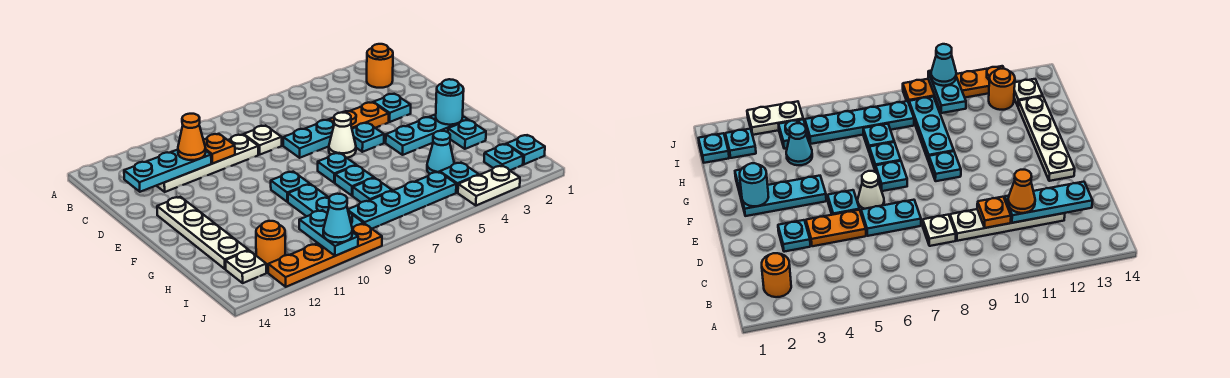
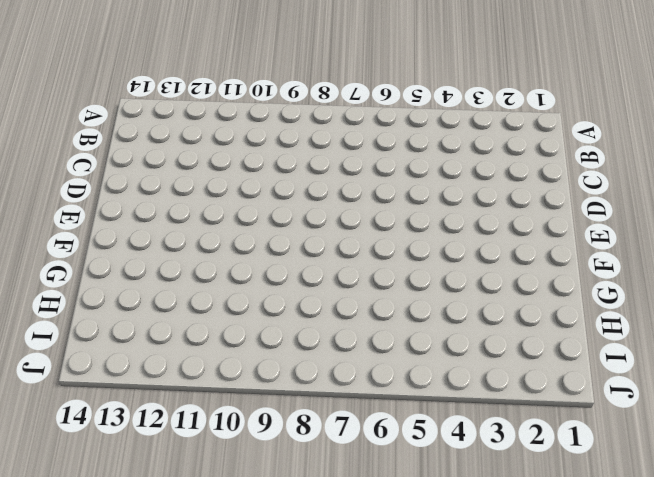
none -> orange 1x1 round brick [367,44,393,88]
none -> white 1x1 plate [244,126,282,155]
none -> white 1x4 plate [157,135,258,192]
none -> cyan 1x1 plate [373,94,411,122]

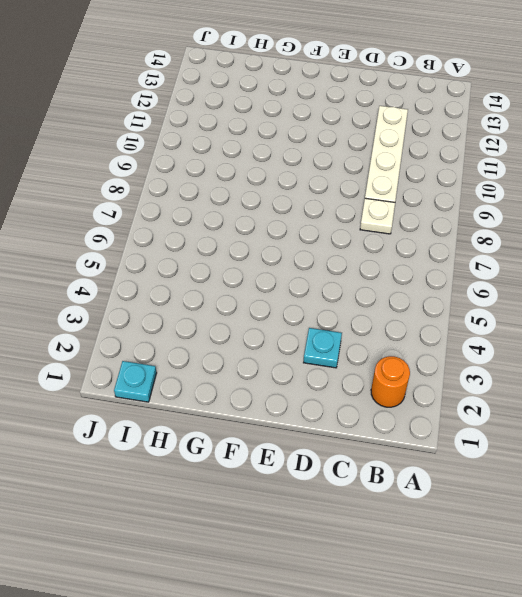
none -> orange 1x2 plate [329,103,389,129]
none -> cyan 1x2 plate [283,120,334,158]
none -> cyan 1x1 plate [352,123,384,152]
none -> white 1x1 cone [329,112,356,158]

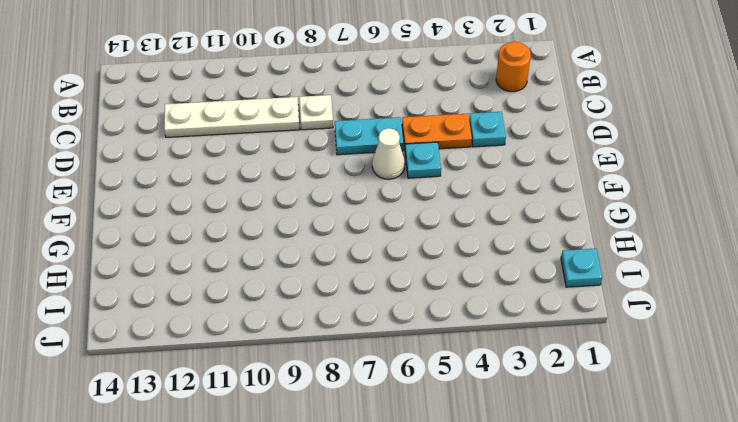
none -> white 1x4 plate [157,197,248,269]
none -> cyan 1x3 plate [386,114,468,155]
none -> cyan 1x1 plate [318,153,356,183]
none -> cyan 1x1 plate [271,172,310,202]

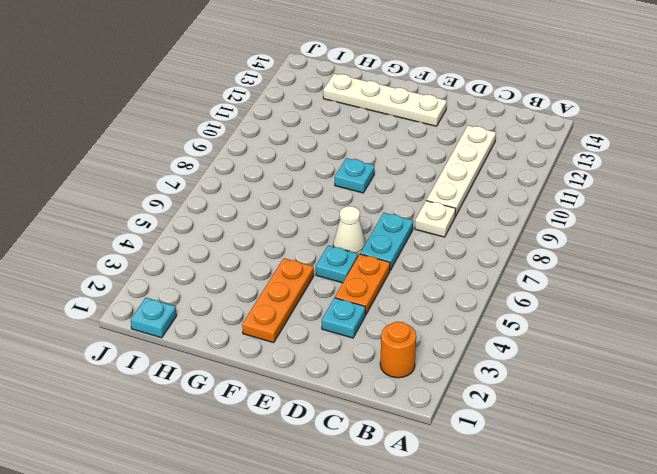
orange 1x3 plate [242,258,314,343] -> cyan 1x3 plate [386,114,468,155]
none -> cyan 1x1 plate [318,153,356,183]
none -> cyan 1x1 plate [448,120,486,149]
none -> cyan 1x1 plate [335,165,374,196]
none -> cyan 1x3 plate [288,184,364,228]

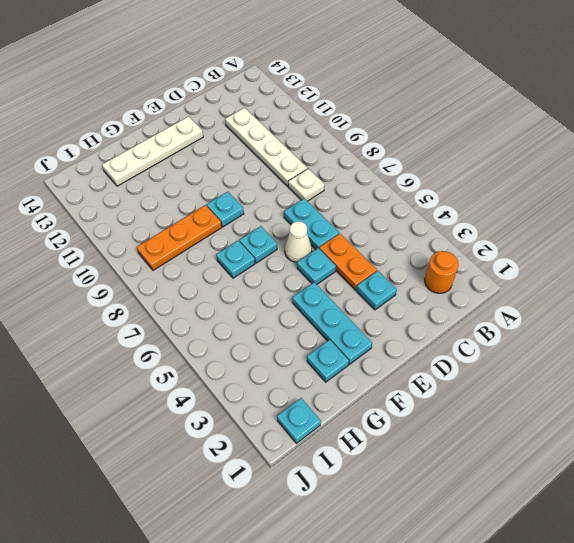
orange 1x3 plate [137,205,222,270] -> cyan 1x3 plate [288,184,364,228]
none -> cyan 1x1 cone [427,131,454,174]
none -> cyan 1x1 plate [353,178,392,202]
none -> cyan 1x1 plate [484,144,523,170]
none -> cyan 1x1 plate [440,163,479,193]

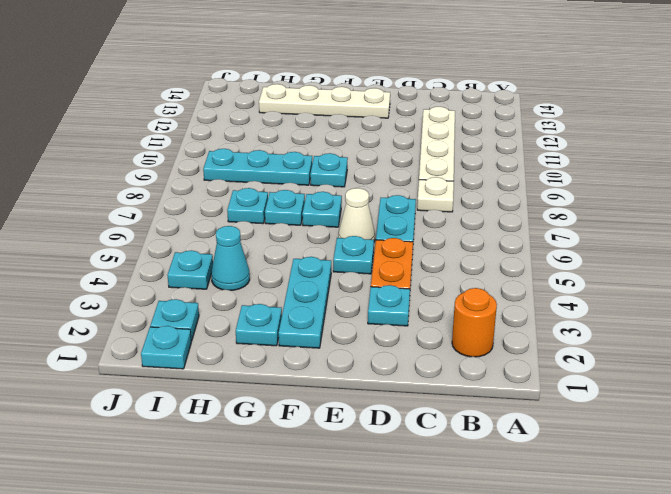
none -> cyan 1x4 plate [348,172,456,229]
none -> orange 1x1 round brick [256,221,285,269]
none -> white 1x1 plate [226,251,266,283]
none -> white 1x2 plate [458,166,520,206]

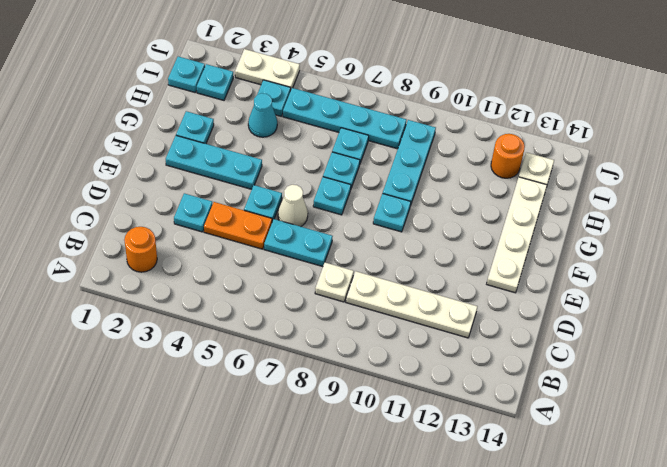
none -> orange 1x4 plate [268,223,382,287]
none -> orange 1x1 plate [204,134,235,163]
none -> cyan 1x3 plate [124,150,211,192]
none -> cyan 1x1 round brick [436,79,464,125]

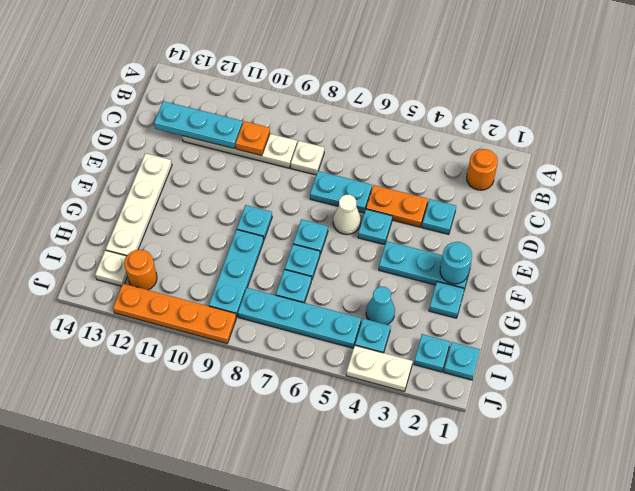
none -> cyan 1x2 plate [299,210,358,256]
none -> orange 1x1 cone [178,114,206,160]
none -> cyan 1x1 cone [323,194,352,243]

